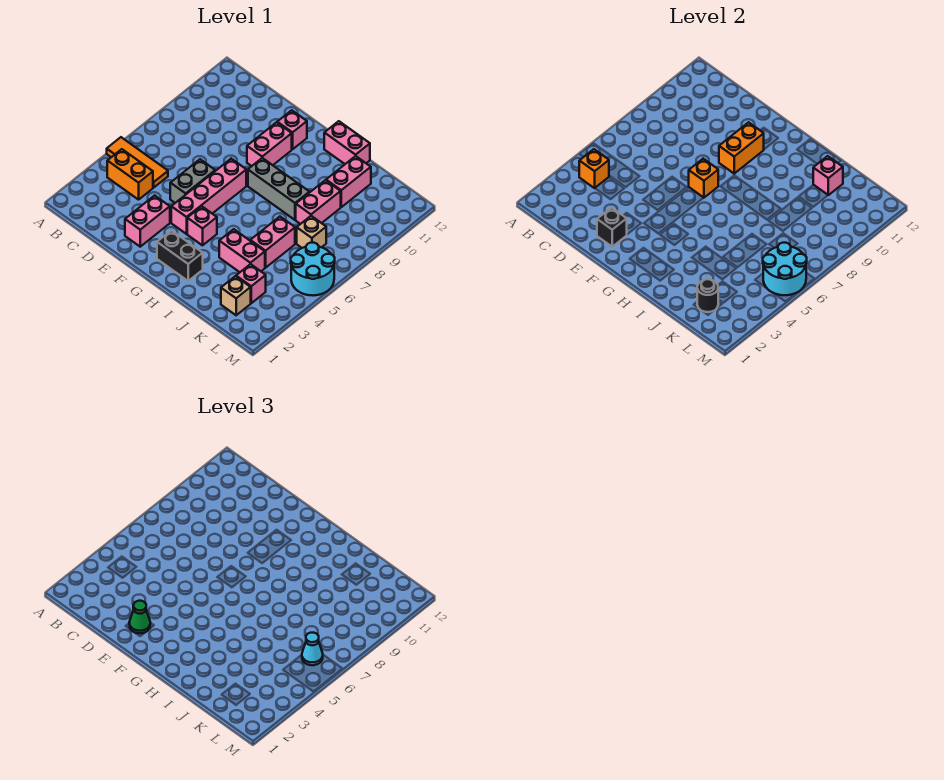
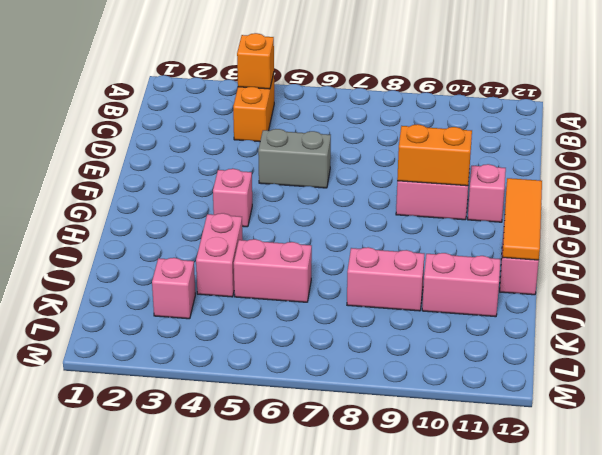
orange 1x3 tile [502,178,542,260] -> orange 1x3 tile moved to [107,137,168,187]
none -> pink 1x2 brick [125,195,170,247]
none -> pink 1x4 brick [171,159,246,234]
none -> black 1x2 brick [157,231,203,281]

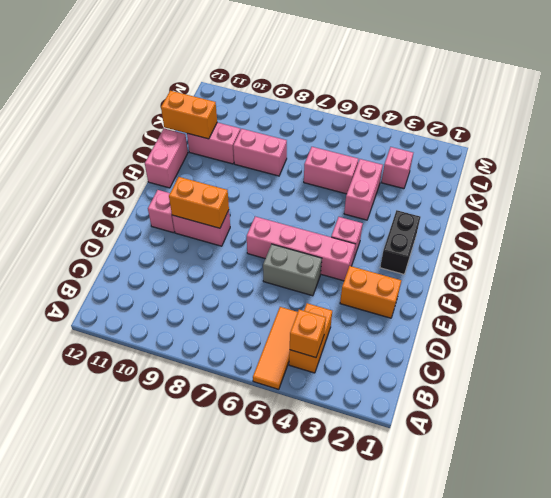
orange 1x2 brick [340,266,401,318] -> pink 1x2 brick [125,195,170,247]
orange 1x2 brick [161,91,217,139] -> pink 1x1 brick [813,156,843,195]
none -> grey 1x3 brick [248,158,309,220]
none -> tan 1x1 brick [221,276,251,315]
none -> tan 1x1 brick [297,216,326,248]

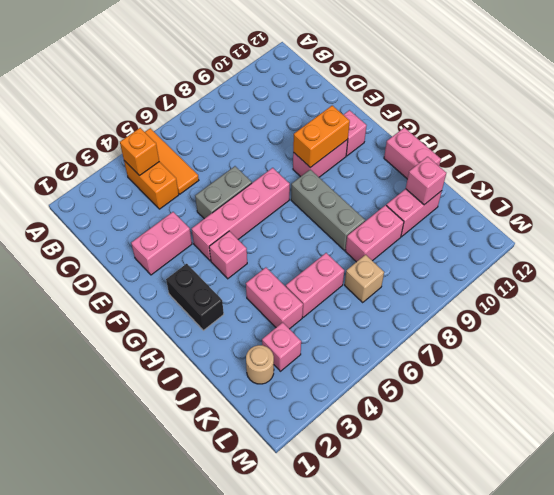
tan 1x1 round brick [246,345,274,384] -> tan 1x1 brick [221,276,251,315]
none -> cyan 2x2 round brick [291,243,335,296]
none -> black 1x1 brick [597,208,627,247]
none -> orange 1x1 brick [689,159,718,198]

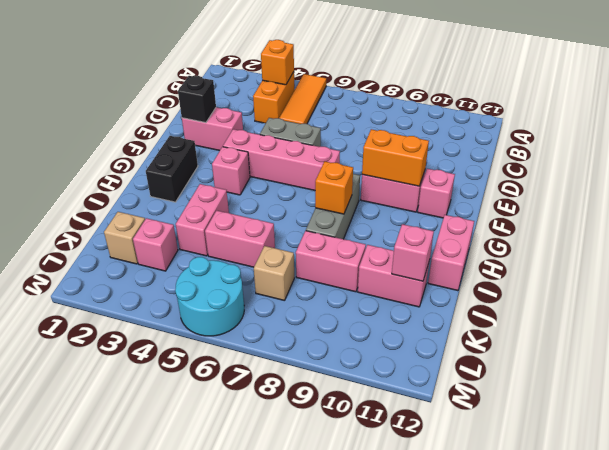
orange 1x1 brick [315,162,353,214] -> orange 1x1 brick moved to [689,159,718,198]
none -> black 1x1 round brick [697,279,718,312]
none -> cyan 2x2 round brick [763,243,807,295]
none -> green 1x1 cone [129,601,150,633]

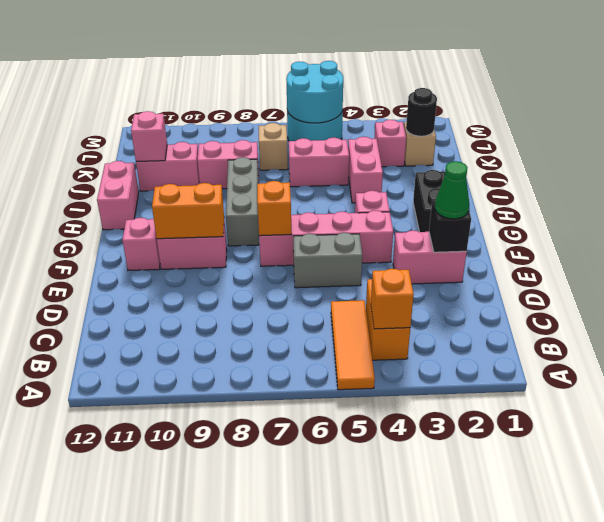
none -> cyan 1x1 cone [302,633,323,665]

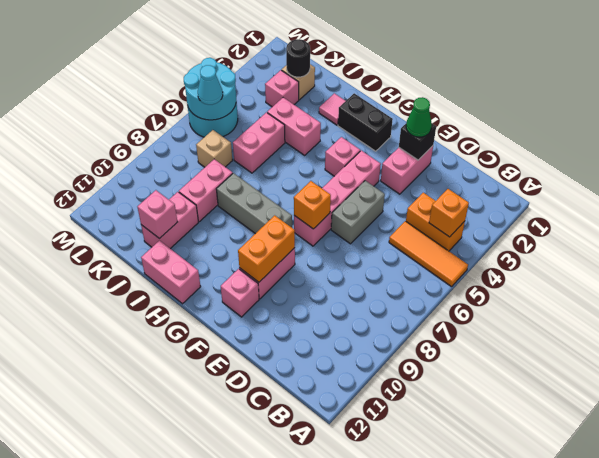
pink 1x1 tile [319,93,345,125] -> none

